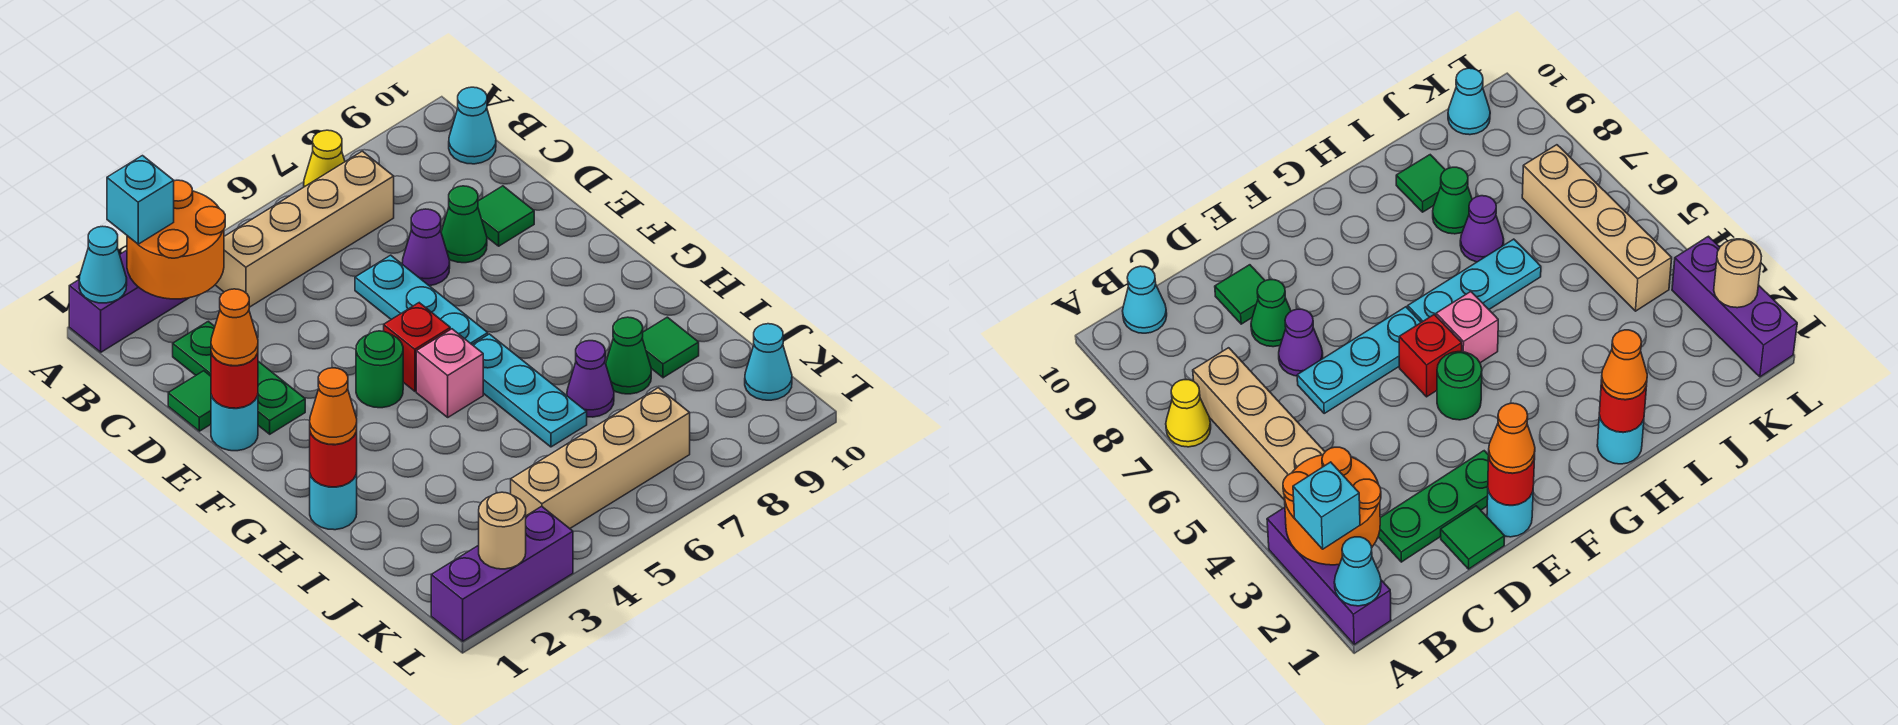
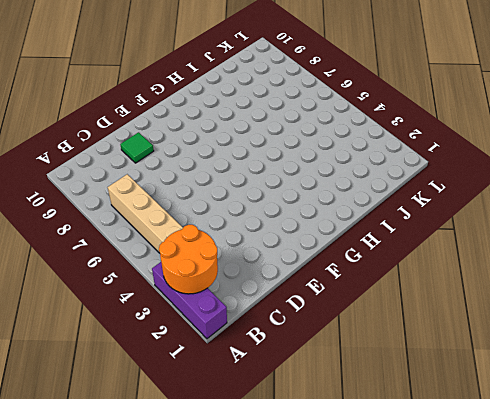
none -> yellow 1x1 cone [304,130,345,187]
none -> cyan 1x1 cone [449,87,496,164]
none -> green 1x3 plate [173,321,305,434]
none -> green 1x1 tile [168,371,211,431]

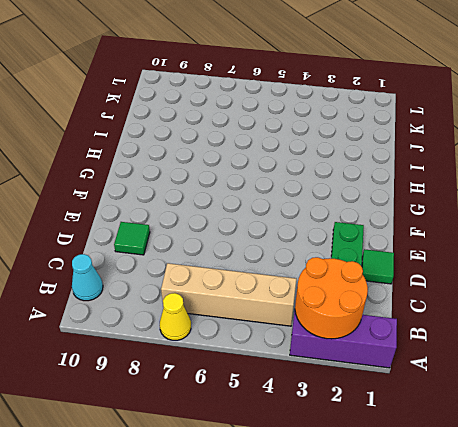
none -> cyan 1x3 plate [355,255,488,344]
none -> purple 1x1 cone [402,209,450,286]
none -> green 1x1 cone [441,186,487,263]
none -> cyan 1x1 round brick [211,395,258,451]

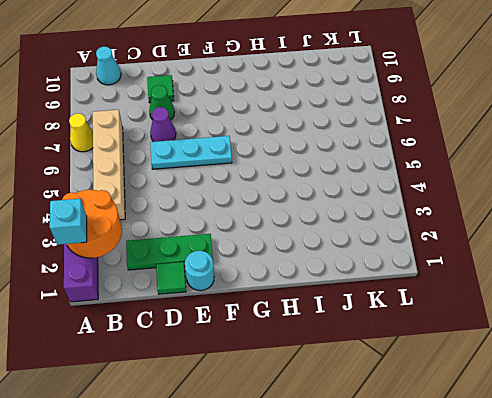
none -> green 1x1 round brick [356,331,403,408]
none -> red 1x1 brick [384,303,450,391]
none -> pink 1x1 brick [416,329,483,417]
none -> cyan 1x3 plate [472,334,587,447]

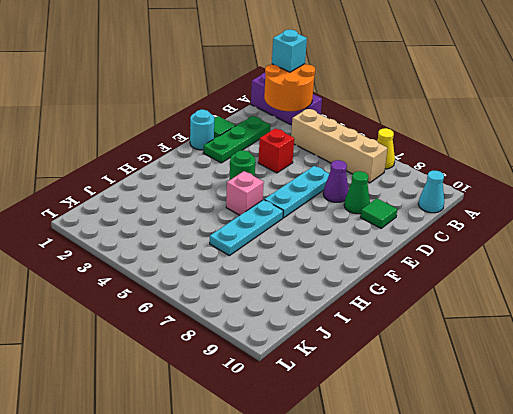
red 1x1 brick [258,128,294,173] -> red 1x1 brick moved to [384,303,450,391]
none -> cyan 1x1 round brick [310,473,357,530]
none -> purple 1x1 cone [567,341,614,417]
none -> green 1x1 cone [606,317,651,394]
none -> green 1x1 tile [642,317,699,378]

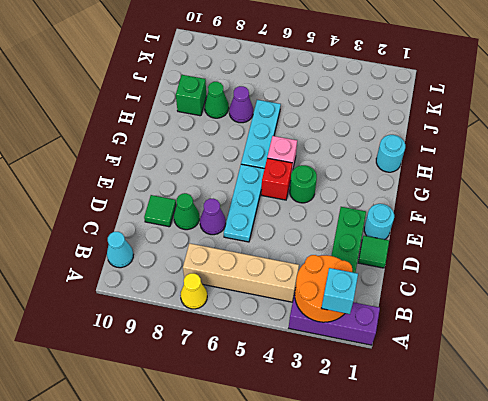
green 1x1 brick [176,75,206,116] -> green 1x1 tile [642,317,699,378]
none -> tan 1x4 brick [511,388,690,528]
none -> cyan 1x1 cone [745,324,792,400]
none -> purple 1x3 brick [431,506,573,641]
none -> cyan 1x1 cone [79,226,127,303]

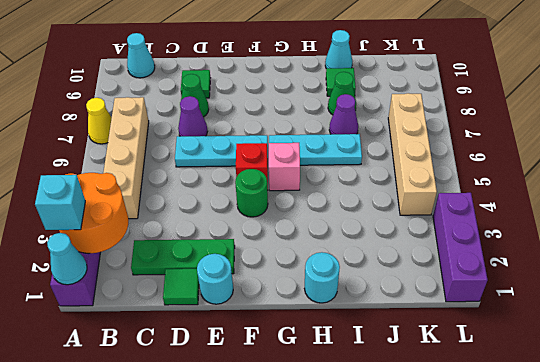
cyan 1x1 cone [325,30,352,68] -> cyan 1x1 cone moved to [745,324,792,400]
none -> red 1x1 round brick [211,353,258,408]
none -> red 1x1 round brick [310,431,357,487]
none -> tan 1x1 round brick [479,492,526,569]
none -> orange 1x1 cone [211,289,258,366]

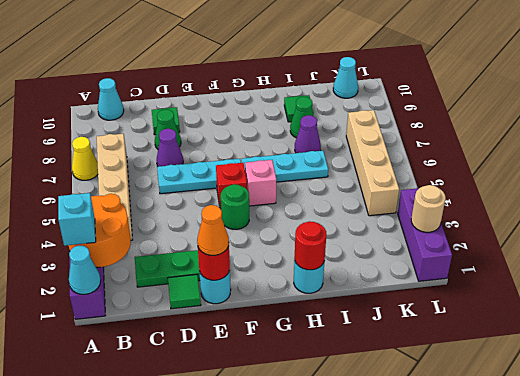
none -> orange 1x1 cone [310,368,357,445]

